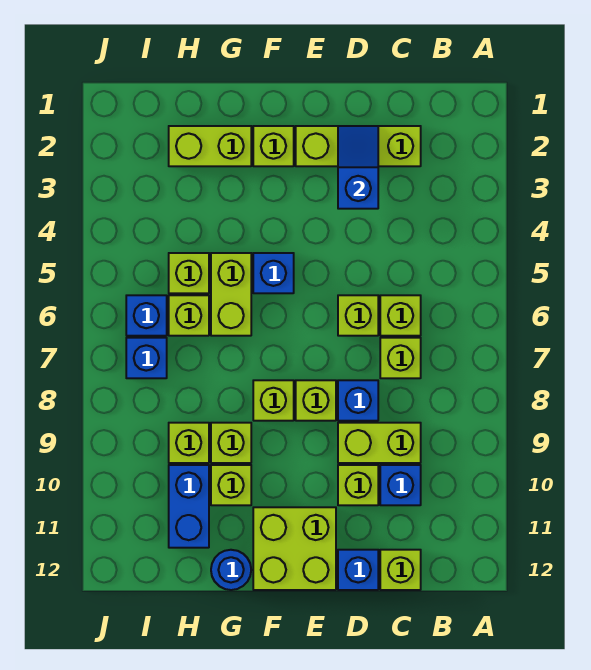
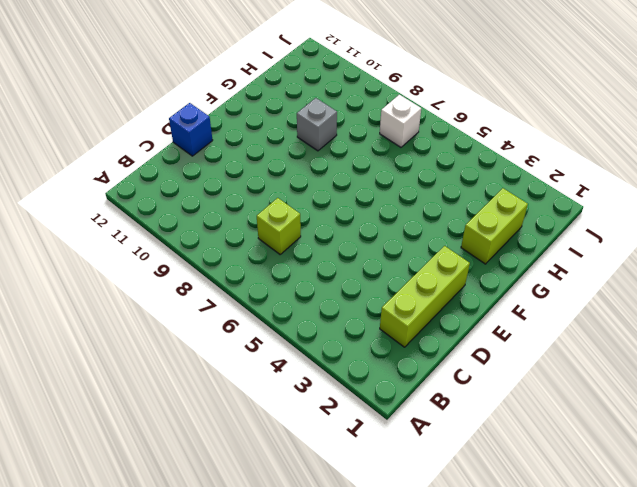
grey 1x1 brick [297,98,337,151] -> lime 1x1 brick [211,423,251,463]
white 1x1 brick [380,95,421,147] -> blue 1x1 brick [126,338,167,378]
none -> lime 1x1 brick [380,295,421,336]
none -> lime 1x2 brick [338,423,421,463]
none -> blue 1x1 brick [380,465,421,505]

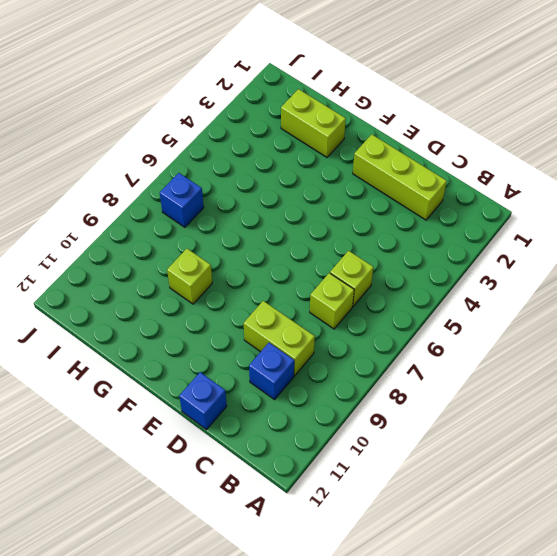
none -> lime 1x1 brick [380,550,421,590]
none -> lime 1x1 brick [338,295,378,336]
none -> blue 1x1 brick [338,380,378,421]

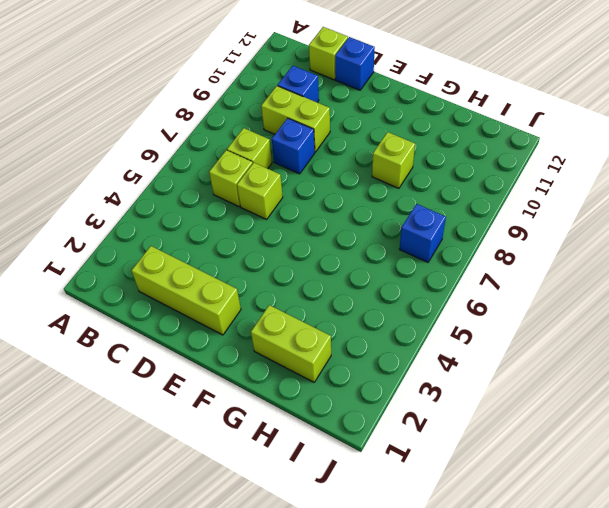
none -> lime 1x1 brick [338,465,378,505]
none -> lime 1x1 brick [296,380,336,421]
none -> lime 2x2 brick [253,507,336,590]

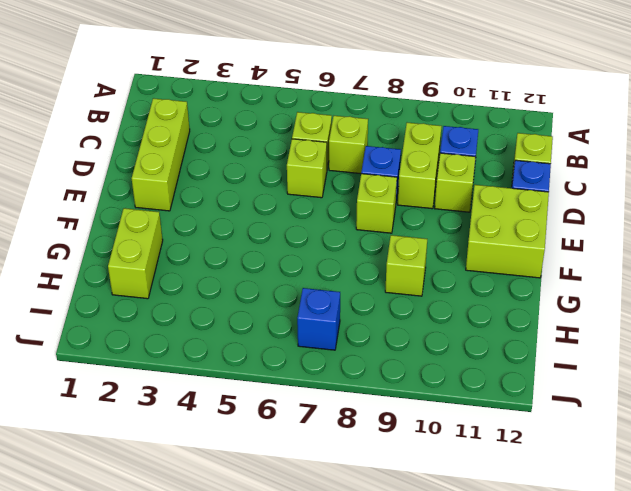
none -> lime 1x1 brick [253,126,294,166]
none -> blue 1x1 brick [253,253,294,293]
none -> lime 1x1 brick [253,380,294,421]

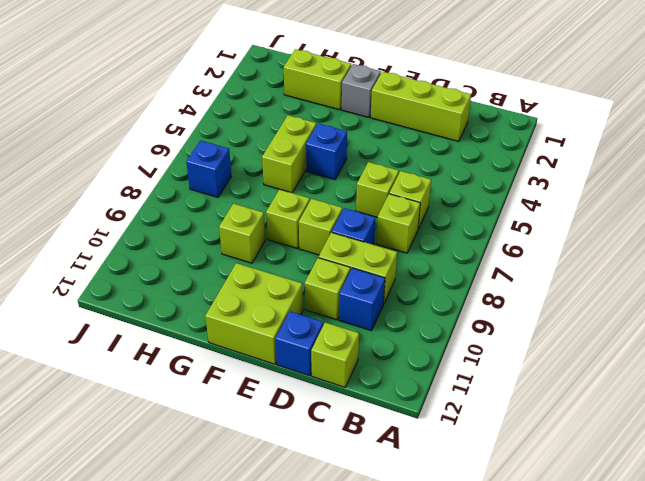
grey 1x1 brick [342,64,381,117] -> lime 1x1 brick [253,126,294,166]
none -> lime 1x1 brick [211,465,251,505]
none -> blue 1x1 round brick [211,550,251,590]
none -> lime 1x1 brick [169,253,209,293]

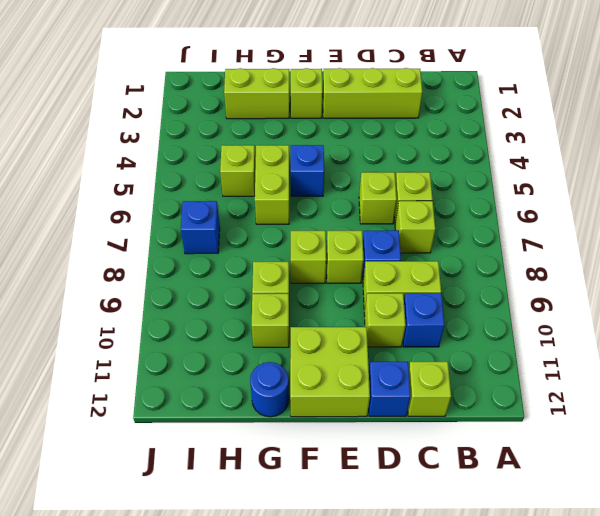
none -> lime 1x1 brick [169,295,209,336]
none -> lime 1x1 brick [169,423,209,463]
none -> blue 1x2 brick [169,465,209,548]

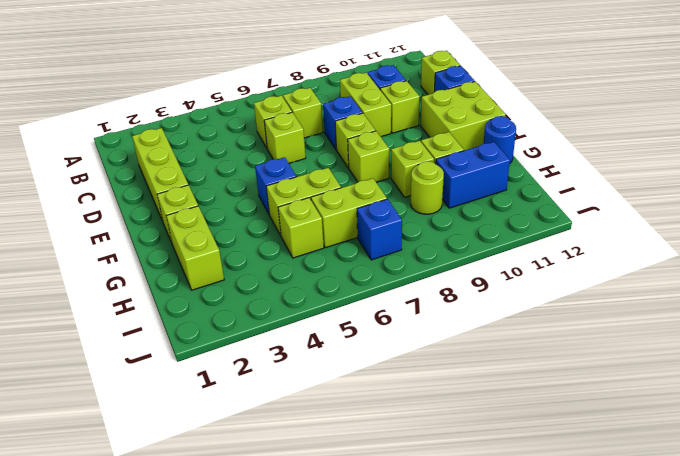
lime 1x2 brick [311,178,387,248] -> lime 1x1 brick [169,295,209,336]
lime 1x1 round brick [411,161,444,214] -> lime 1x1 brick [169,423,209,463]
none -> blue 1x1 brick [126,295,167,336]
none -> blue 1x2 slope [338,126,378,209]

